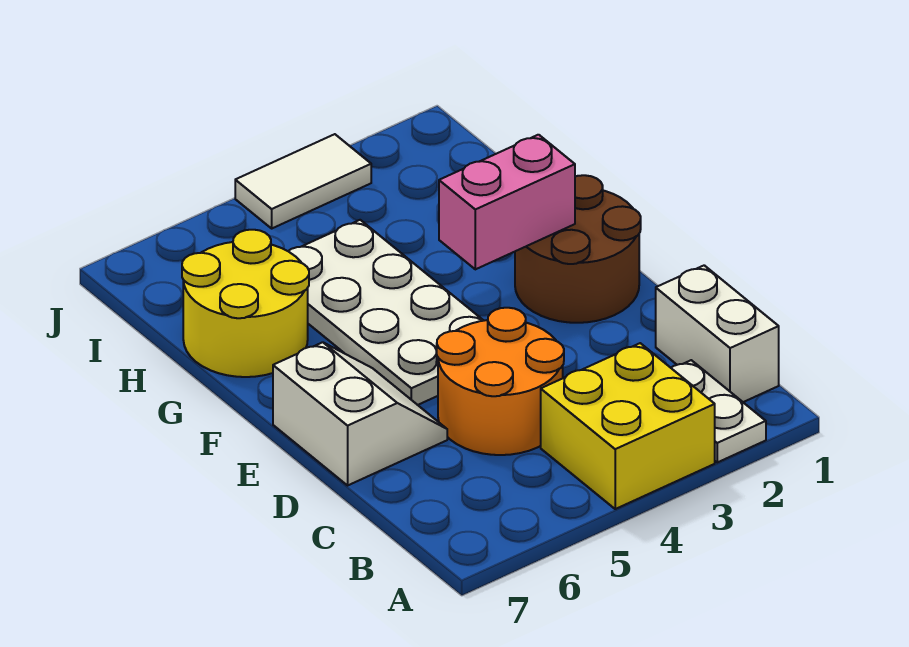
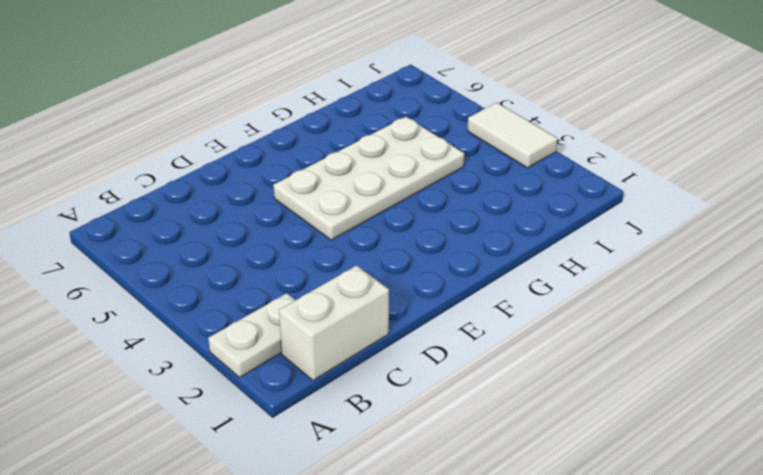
none -> yellow 2x2 brick [541,343,715,509]
none -> orange 2x2 round brick [437,308,564,455]

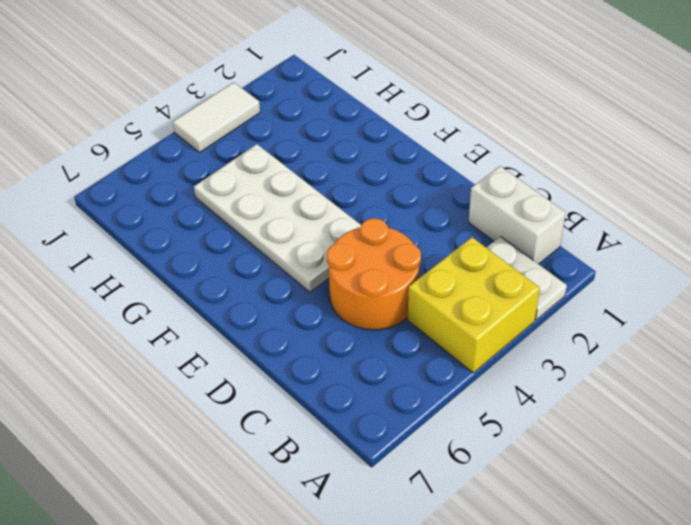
none -> white 2x2 slope [273,342,447,485]
none -> brown 2x2 round brick [515,175,641,323]

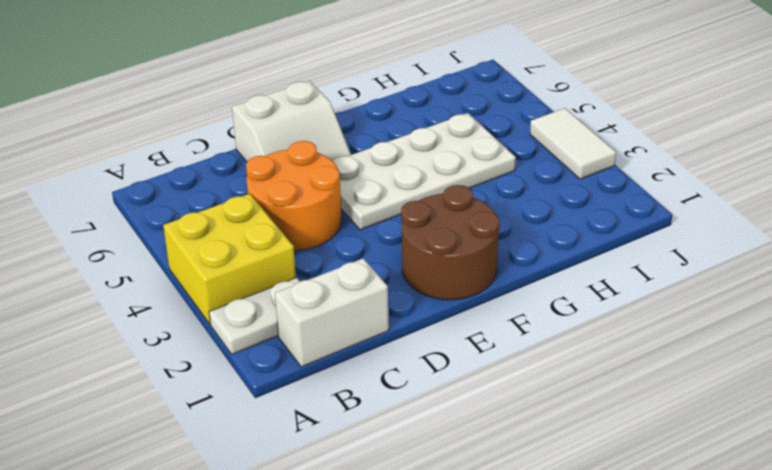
none -> yellow 2x2 round brick [182,230,309,377]
none -> pink 1x2 brick [439,135,575,269]

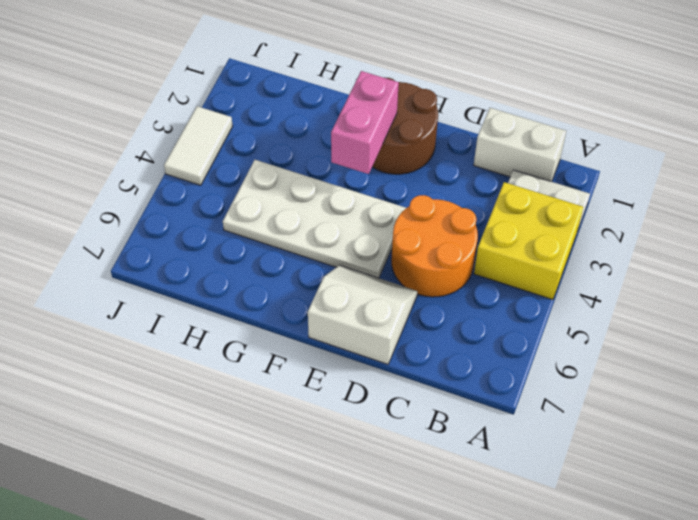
none -> yellow 2x2 round brick [182,230,309,377]

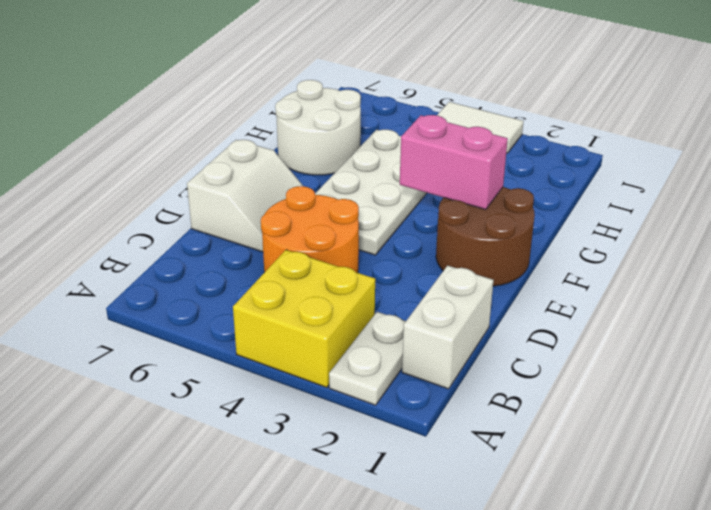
white 2x2 round brick [275,80,361,175] -> yellow 2x2 round brick [182,230,309,377]

